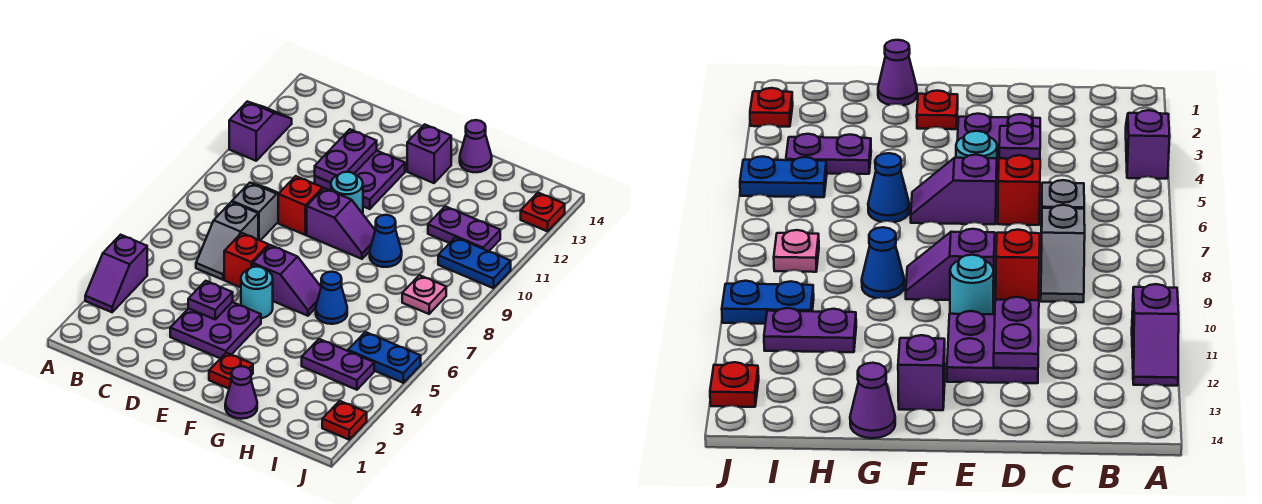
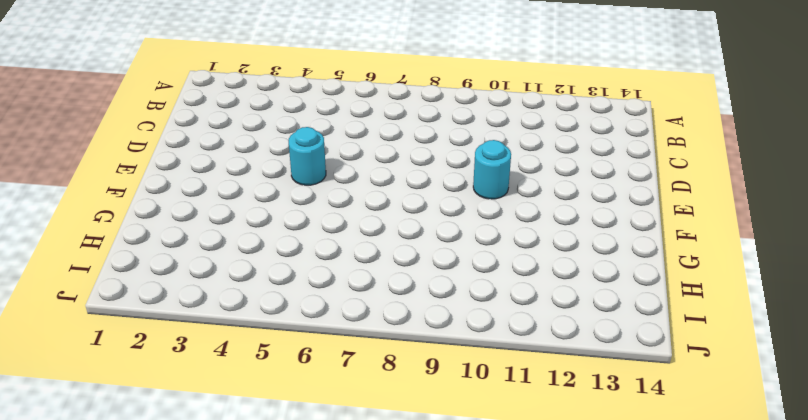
none -> purple 1x2 slope [85,235,147,312]
none -> purple 1x2 slope [229,102,292,161]
none -> grey 1x2 slope [196,202,258,280]

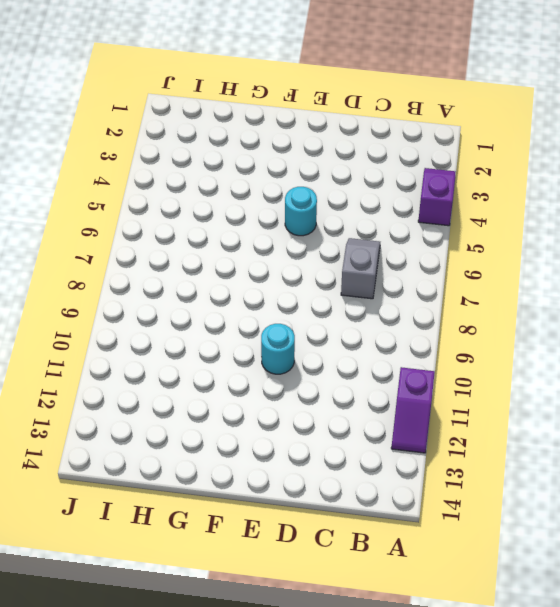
none -> grey 1x2 slope [232,183,279,241]
none -> purple 2x2 plate [170,302,261,359]
none -> red 1x1 brick [224,233,269,287]

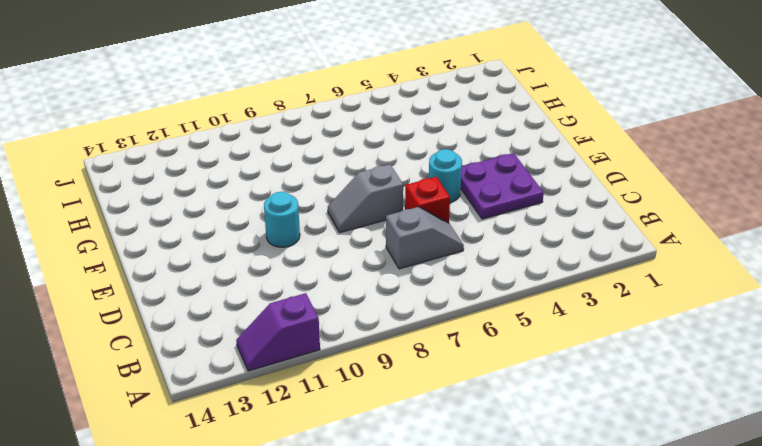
grey 1x2 slope [328,165,403,233] -> grey 1x2 slope moved to [232,183,279,241]
none -> purple 1x2 slope [85,235,147,312]
none -> red 1x1 brick [278,176,323,235]
none -> purple 2x2 plate [315,150,405,209]

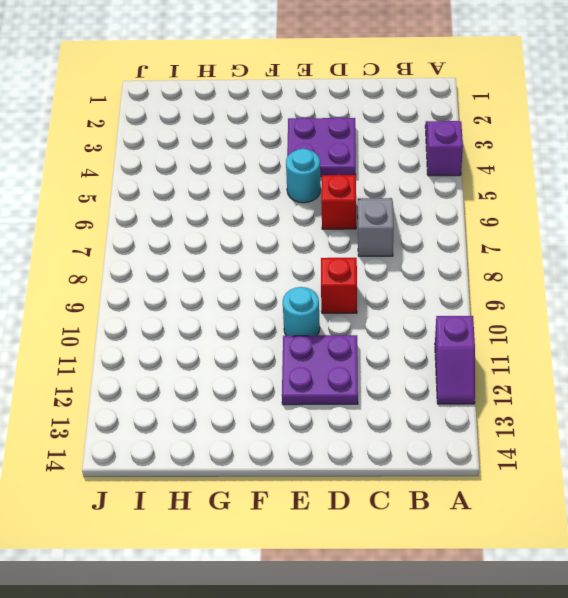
none -> grey 1x2 slope [232,183,279,241]
none -> purple 1x2 slope [253,245,321,316]
none -> purple 1x2 slope [307,188,375,259]

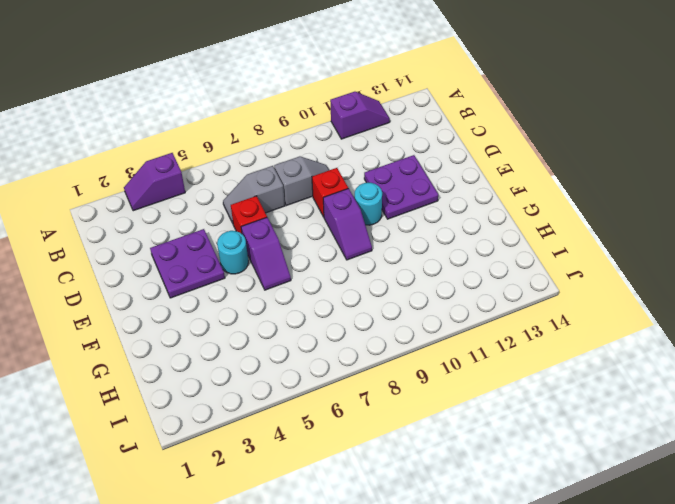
none -> red 1x1 plate [209,353,253,389]
none -> purple 1x1 brick [407,124,451,183]
none -> purple 1x1 cone [225,366,257,419]

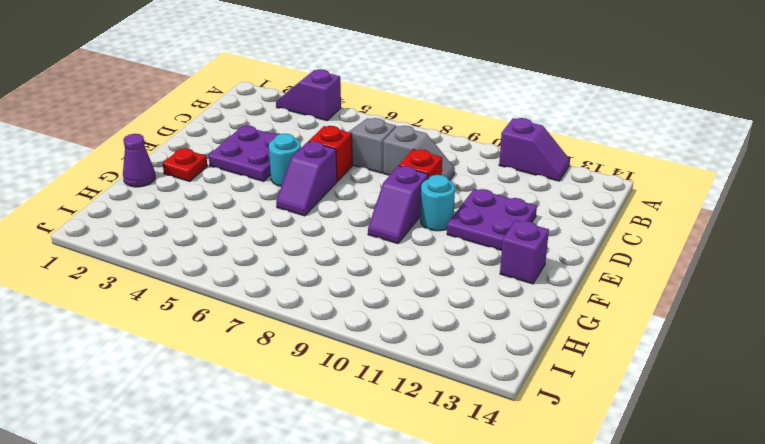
none -> blue 1x1 cone [316,272,347,324]
none -> blue 1x1 cone [370,215,402,267]
none -> purple 1x1 cone [460,120,492,172]

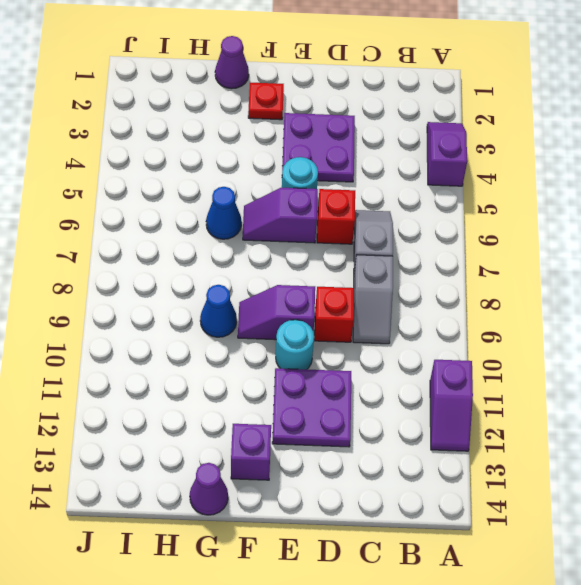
none -> purple 1x2 plate [302,339,374,390]
none -> purple 1x2 plate [428,206,500,251]
none -> blue 1x2 plate [348,332,421,383]

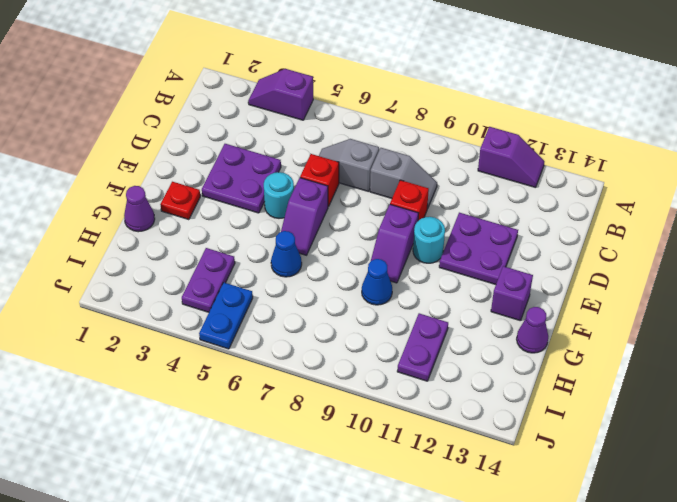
none -> pink 1x1 plate [402,275,446,314]
none -> blue 1x2 plate [438,237,511,288]
none -> red 1x1 plate [322,401,367,440]

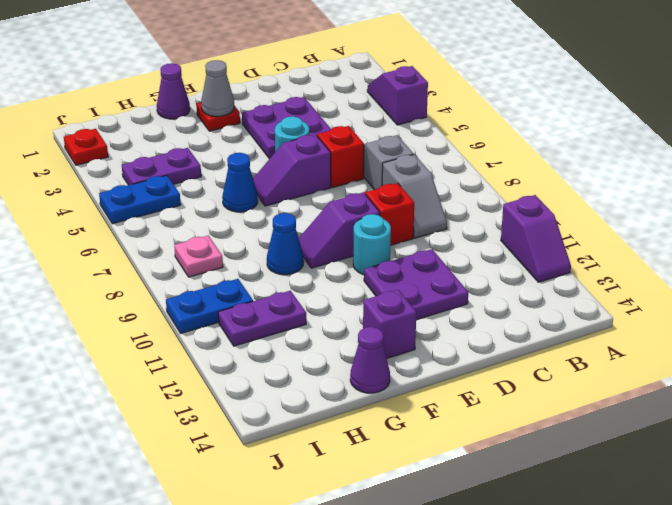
grey 1x1 cone [201,60,234,117] -> none
none -> red 1x1 plate [521,193,565,231]
none -> purple 1x1 plate [188,281,233,319]
none -> purple 1x2 plate [315,129,377,183]

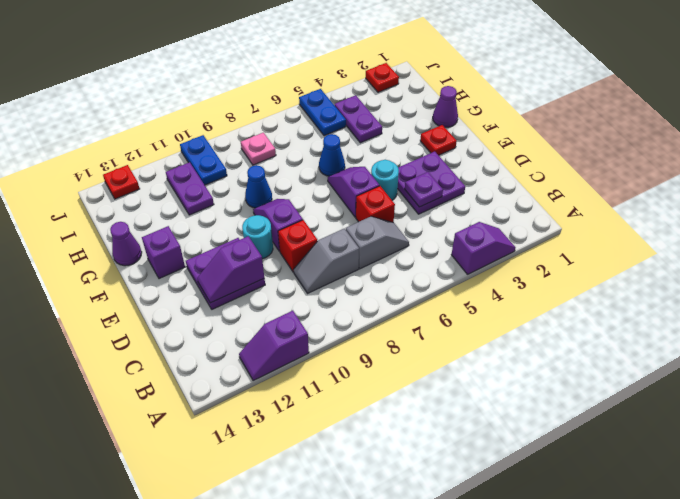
purple 1x2 slope [197,236,264,303] -> purple 1x2 plate [315,129,377,183]

